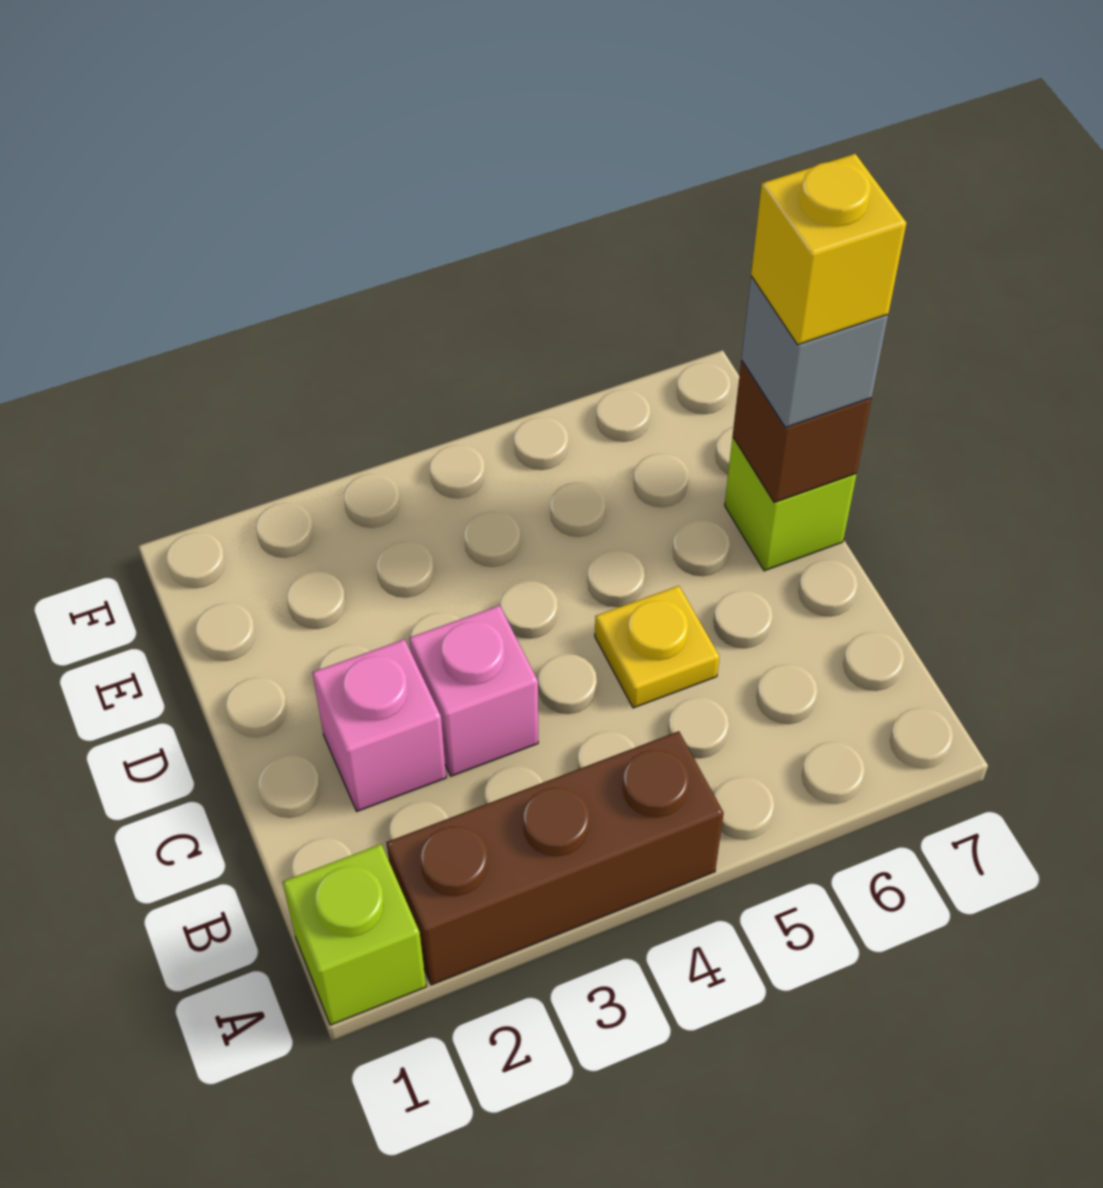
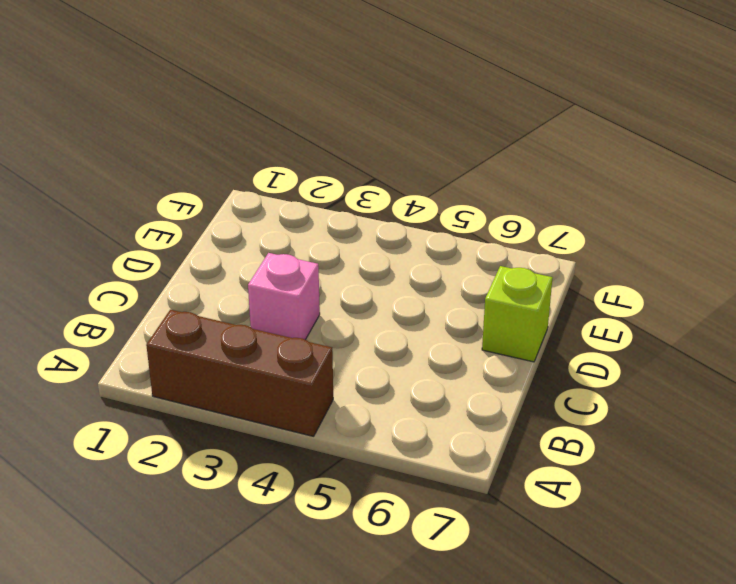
none -> lime 1x1 brick [283,844,426,1025]
none -> pink 1x1 brick [312,639,446,811]

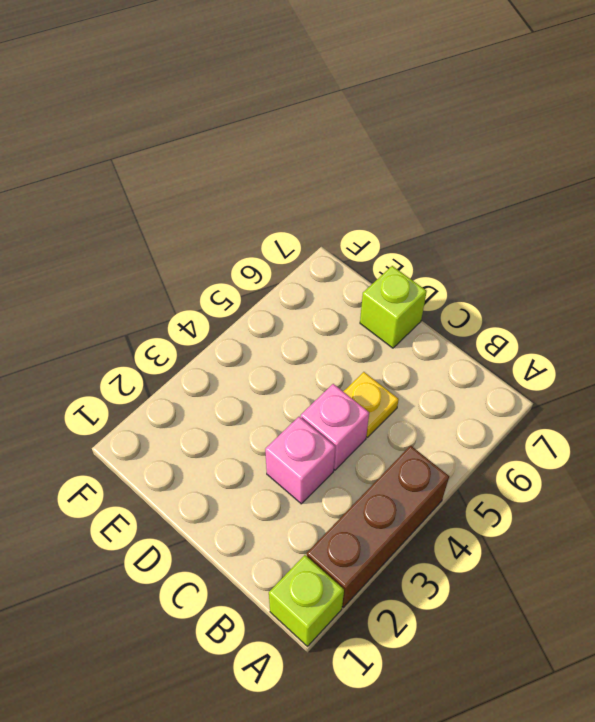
pink 1x1 brick [301,384,369,470] -> pink 1x1 brick moved to [312,639,446,811]
none -> brown 1x1 brick [733,361,871,503]
none -> grey 1x1 brick [741,276,888,428]

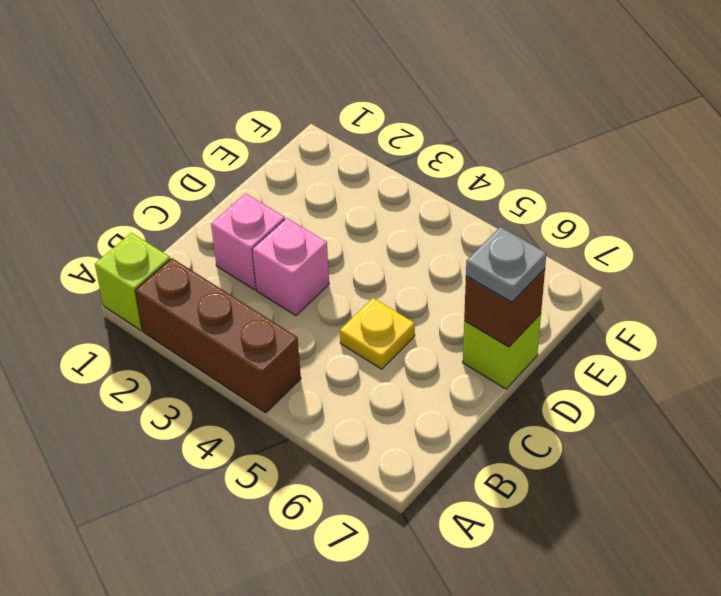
grey 1x1 plate [466,227,546,302] -> grey 1x1 brick [741,276,888,428]
none -> yellow 1x1 brick [751,154,906,345]

